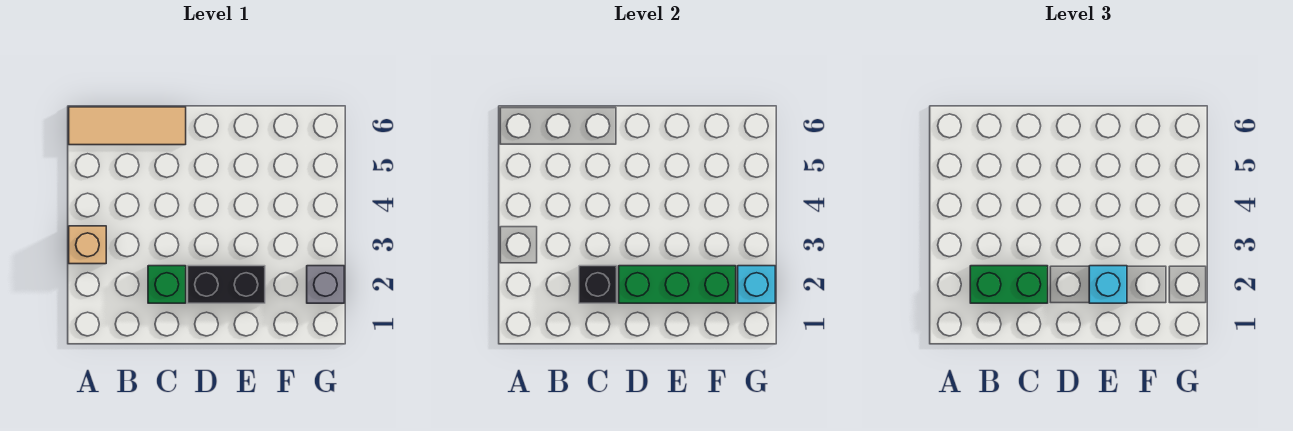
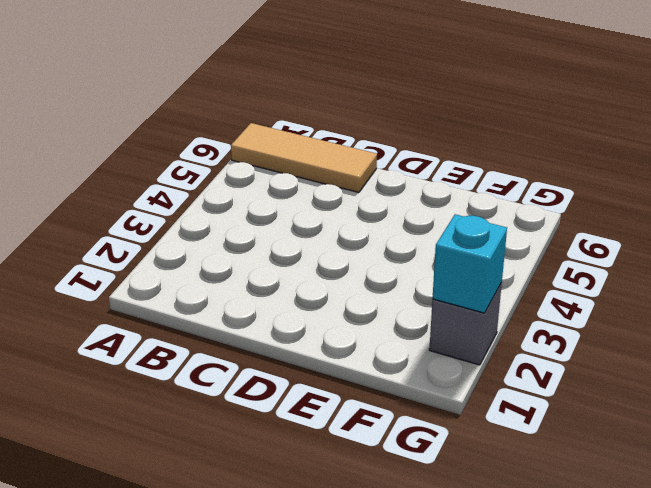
none -> tan 1x1 brick [69,226,106,264]
none -> green 1x1 brick [148,266,186,303]

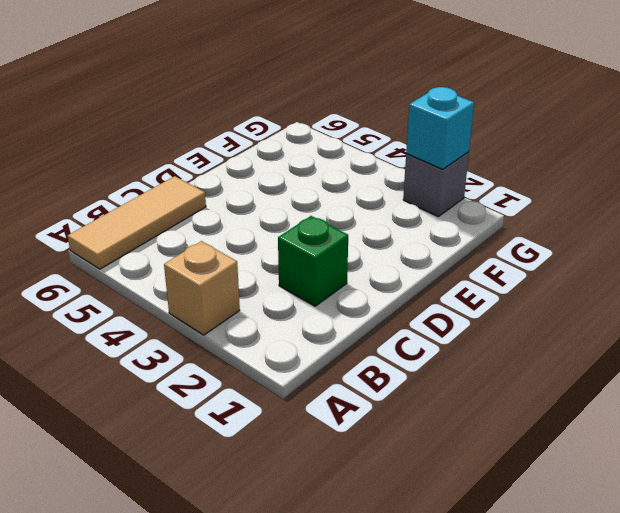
none -> black 1x2 brick [188,266,265,303]
none -> black 1x1 brick [579,266,617,303]

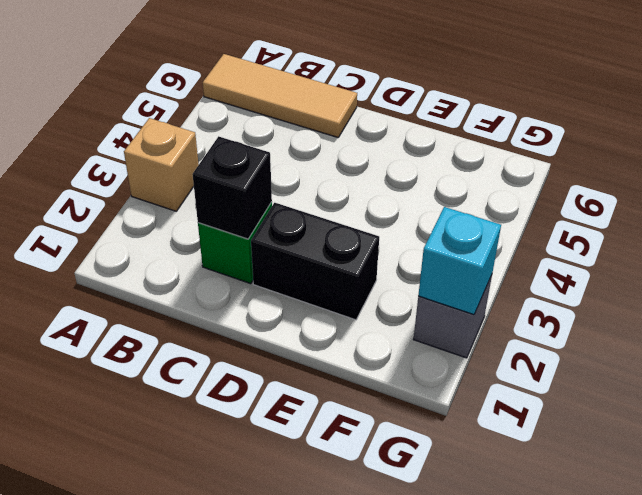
none -> green 1x3 brick [619,266,736,303]
none -> green 1x2 brick [970,266,1048,303]

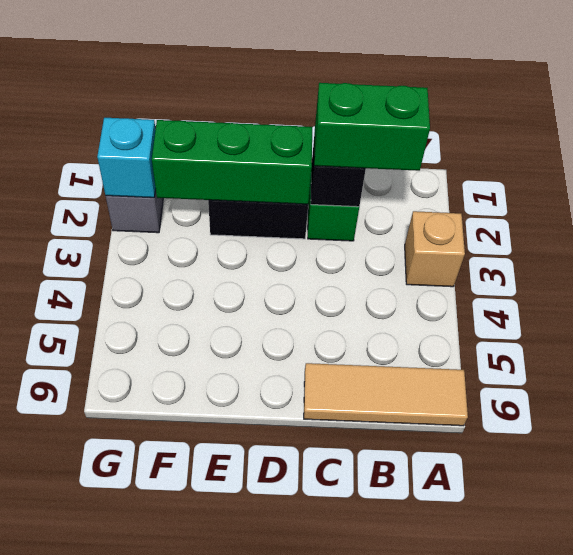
none -> cyan 1x1 brick [1089,266,1127,303]

